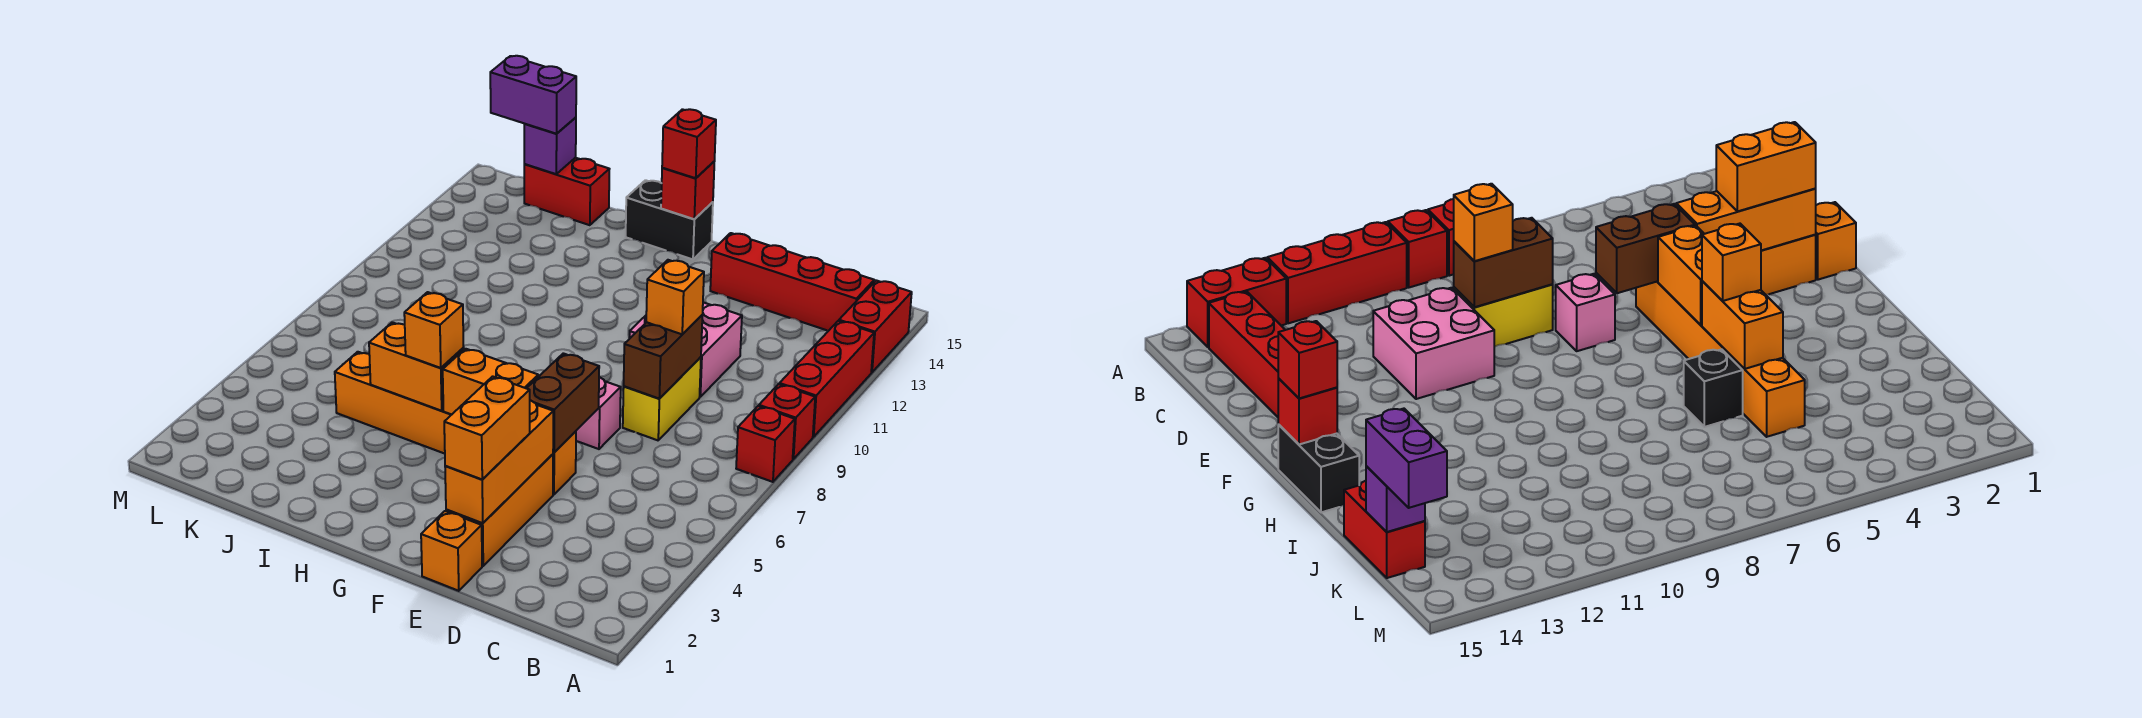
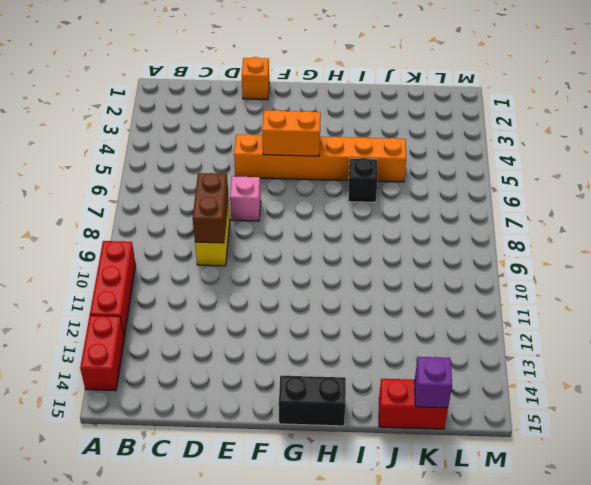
none -> red 1x1 brick [736,406,795,482]
none -> red 1x1 brick [759,384,815,459]
none -> red 1x4 brick [710,233,874,331]

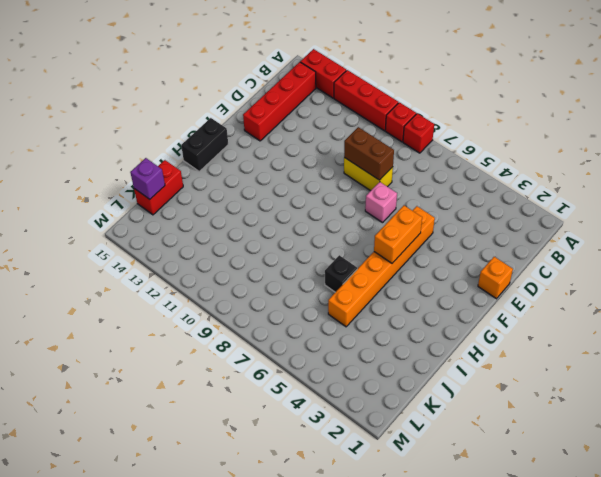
none -> pink 2x2 brick [629,302,742,397]
none -> orange 1x3 brick [446,454,553,566]
none -> orange 1x3 brick [445,400,553,523]

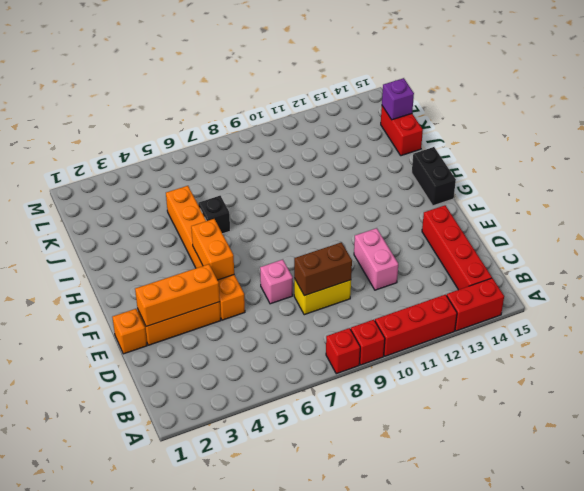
pink 1x2 brick [354,228,398,290] -> pink 2x2 brick [629,302,742,397]
none -> brown 1x2 brick [527,353,599,452]
none -> red 1x1 brick [661,162,714,219]
none -> orange 1x2 brick [369,322,464,411]

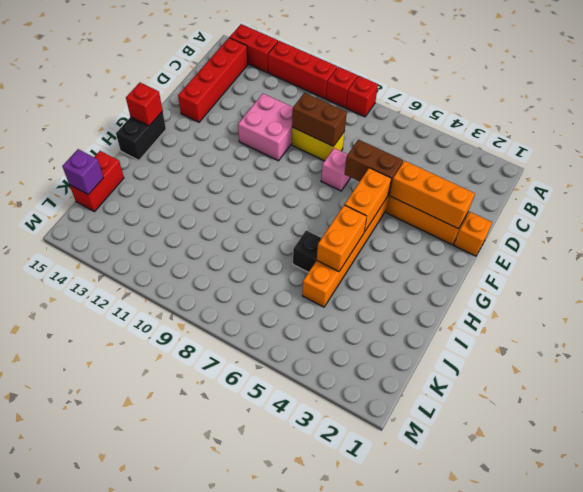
none -> orange 1x1 brick [646,260,704,334]
none -> orange 1x2 brick [444,376,530,479]
none -> red 1x1 brick [662,109,716,178]

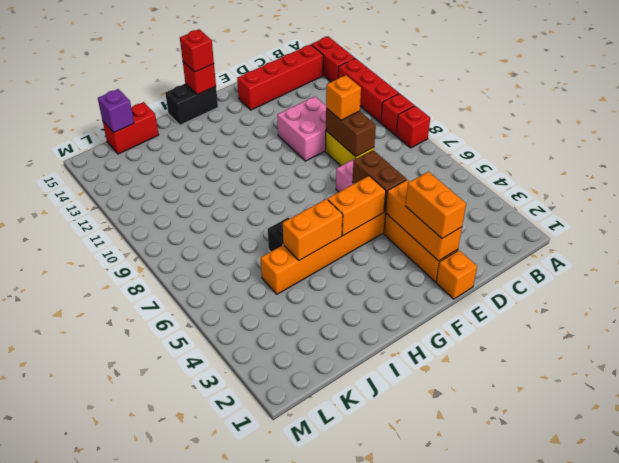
none -> orange 1x1 brick [404,292,464,368]
none -> purple 1x2 brick [490,56,576,134]

